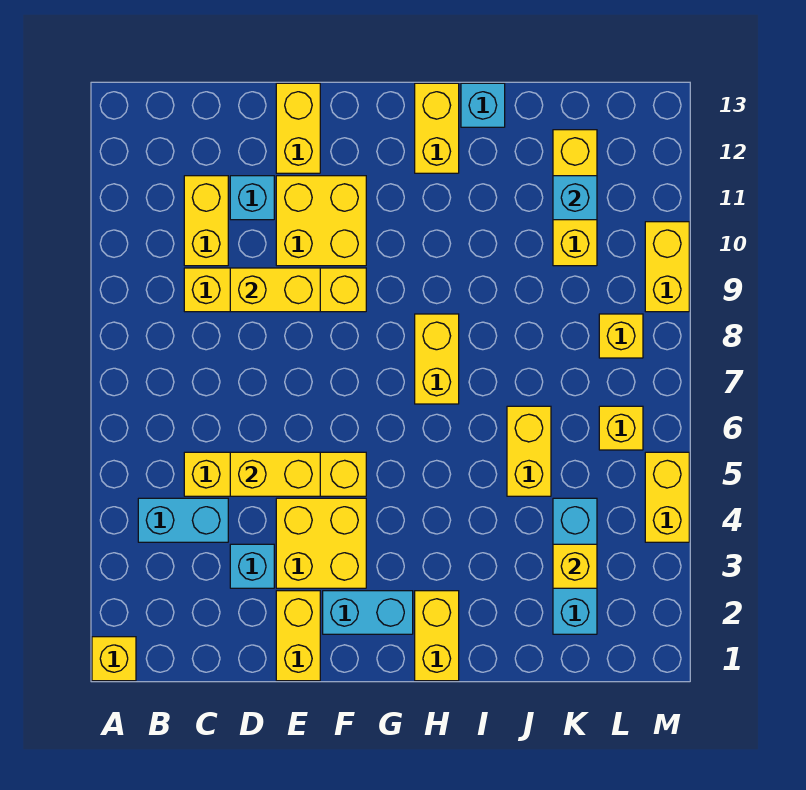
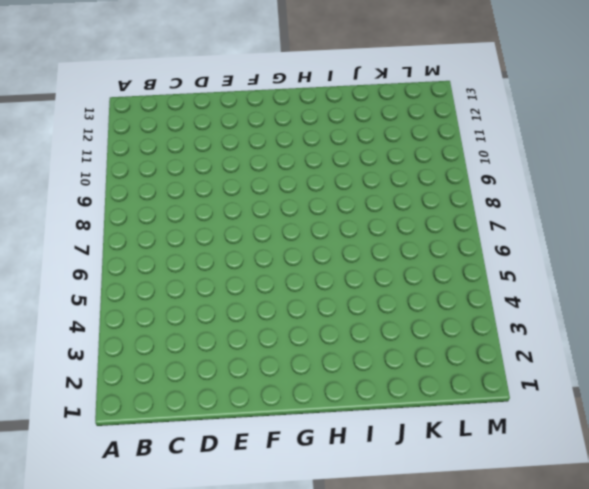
none -> yellow 1x1 brick [92,637,136,681]
none -> cyan 1x2 brick [138,498,228,542]
none -> yellow 1x4 brick [184,452,366,496]

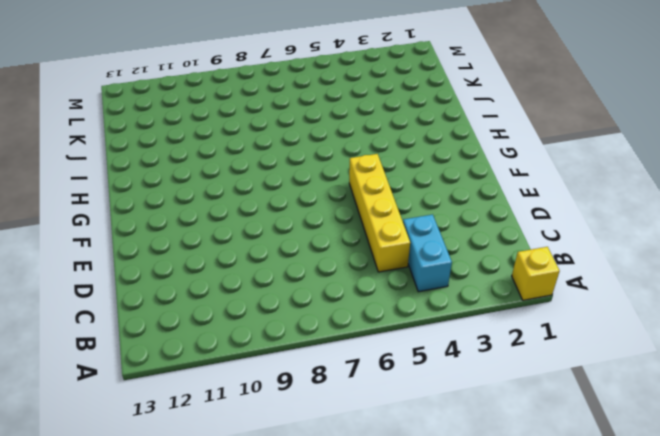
none -> yellow 1x4 brick [184,268,366,312]
none -> yellow 1x2 brick [184,176,228,266]
none -> cyan 1x1 brick [230,544,274,588]

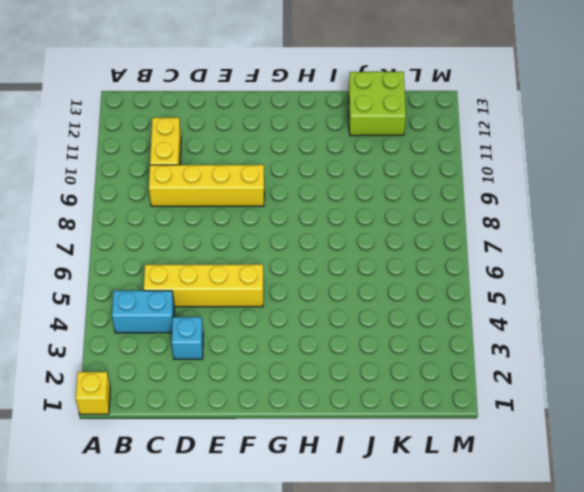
lime 2x2 brick [349,72,406,136] -> yellow 1x3 brick [553,130,597,266]
none -> cyan 1x1 brick [230,176,274,220]
none -> yellow 1x2 brick [276,591,320,681]
none -> yellow 2x2 brick [276,498,366,588]

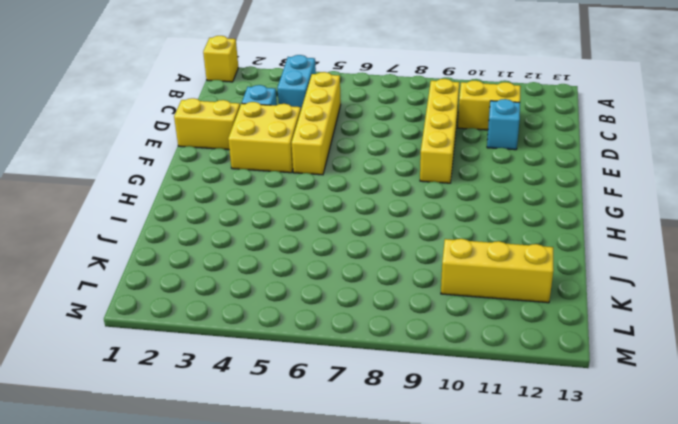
none -> yellow 2x2 brick [276,176,366,266]
none -> yellow 1x2 brick [276,83,320,173]
none -> cyan 1x2 brick [323,591,413,634]

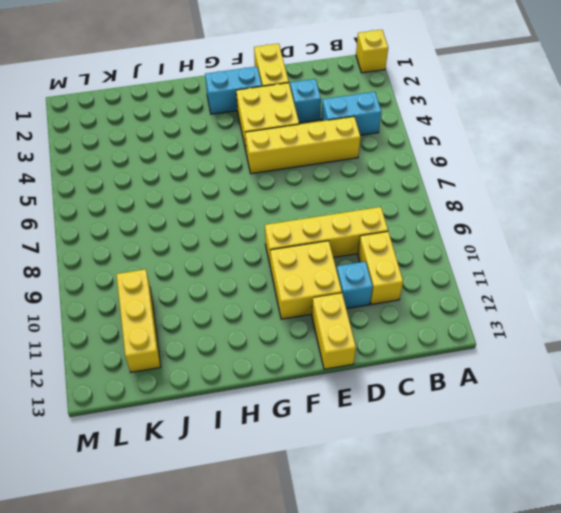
none -> yellow 1x2 brick [415,591,459,681]
none -> yellow 1x2 brick [415,314,459,404]
none -> yellow 1x2 brick [415,83,459,173]

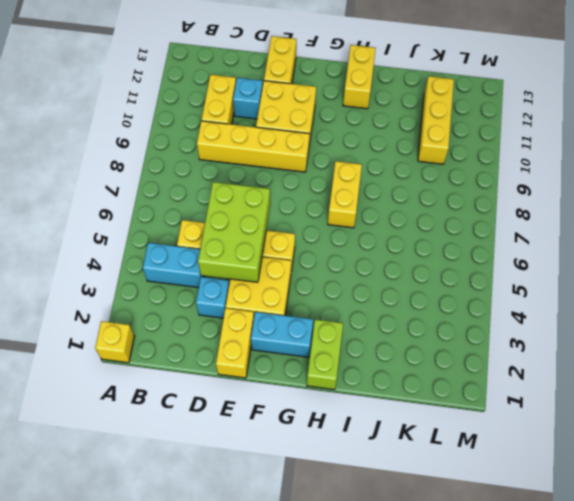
lime 2x3 brick [198,182,270,282] -> yellow 1x2 brick [230,452,320,496]
lime 1x2 brick [307,320,343,390] -> yellow 1x2 brick [415,591,459,681]
none -> cyan 1x1 brick [461,83,505,127]
none -> yellow 1x2 brick [507,406,551,496]
none -> cyan 1x3 brick [553,498,597,634]

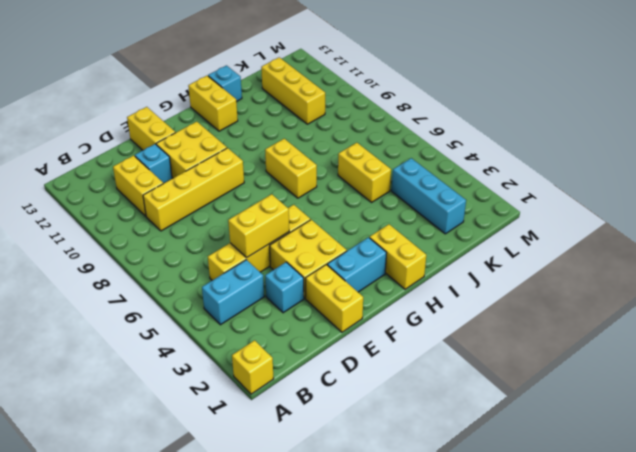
none -> yellow 1x1 brick [599,406,643,450]
none -> yellow 1x1 brick [599,314,643,358]
none -> yellow 1x2 brick [645,452,689,542]

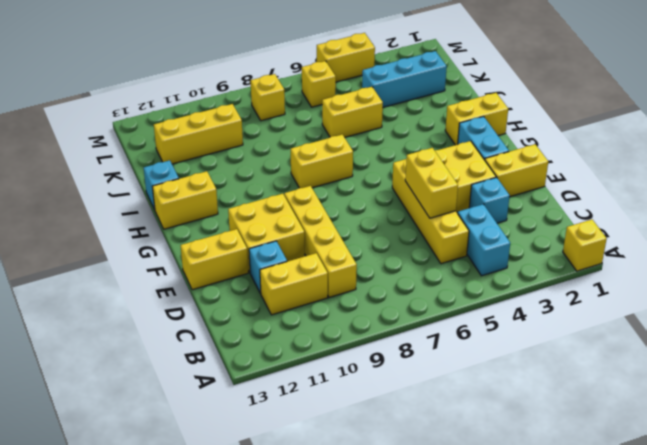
none -> yellow 1x2 brick [645,222,689,312]
none -> yellow 1x2 brick [230,268,320,312]
none -> yellow 1x1 brick [553,544,597,588]

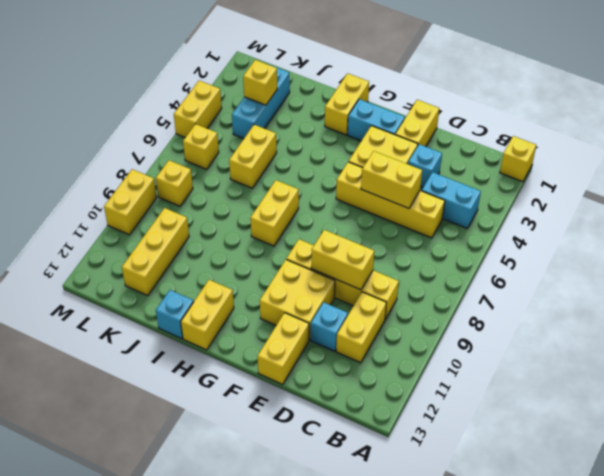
none -> cyan 1x1 brick [553,176,597,220]

